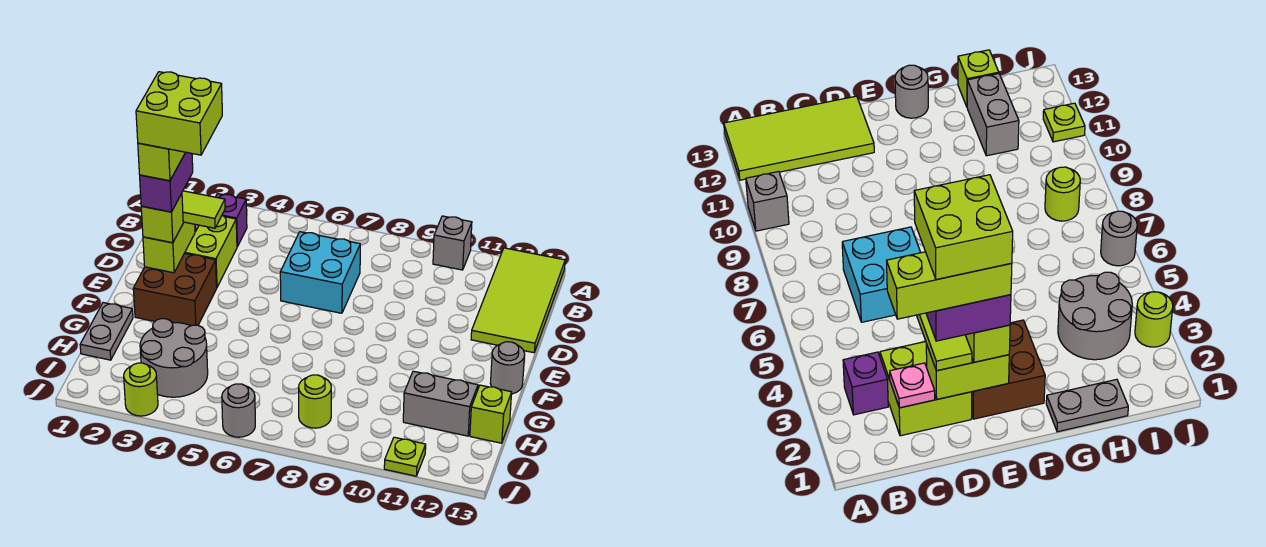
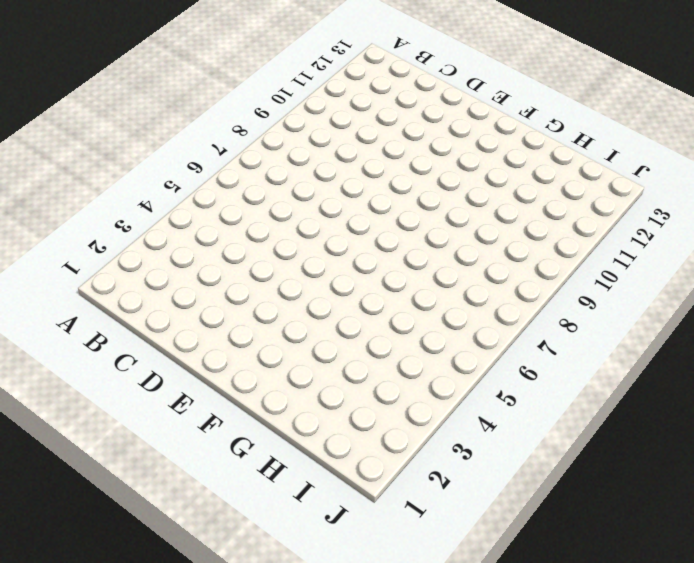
none -> grey 1x1 brick [433,216,472,270]
none -> lime 2x4 tile [471,248,565,353]
none -> purple 1x1 brick [216,194,247,247]

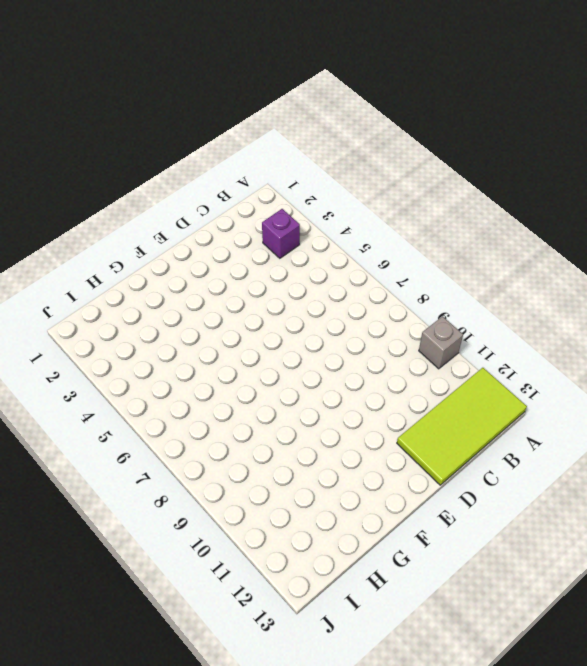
none -> lime 2x2 brick [185,215,237,287]
none -> cyan 2x2 brick [280,232,360,313]
none -> brown 2x2 brick [133,253,217,326]

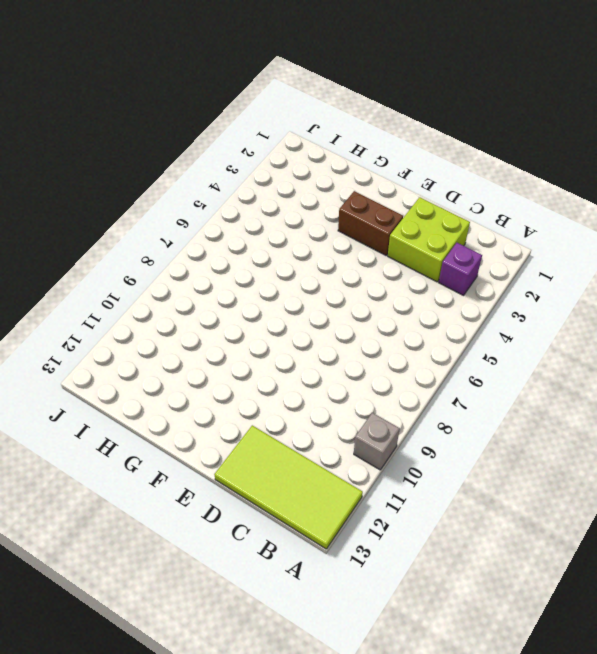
brown 1x2 brick [338,191,403,255] -> brown 2x2 brick [133,253,217,326]
none -> cyan 2x2 brick [280,232,360,313]
none -> grey 1x1 round brick [490,342,525,394]
none -> grey 1x2 plate [80,303,133,360]

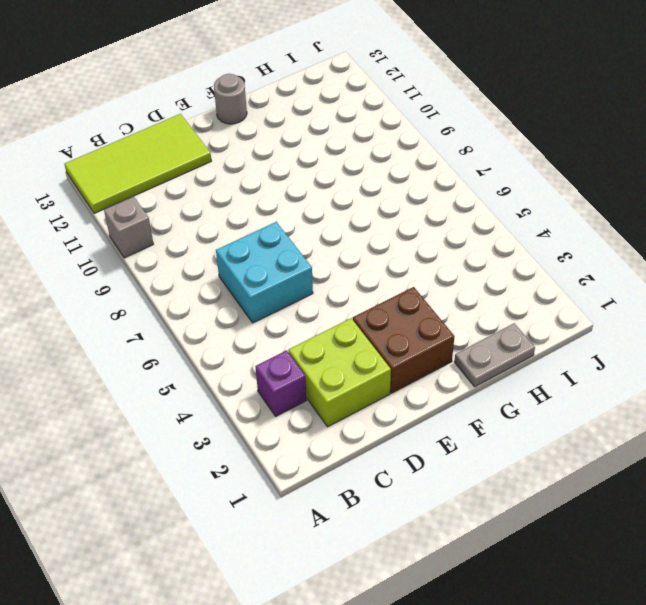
none -> grey 2x2 round brick [140,319,208,397]
none -> grey 1x2 brick [403,371,478,436]
none -> lime 1x1 brick [470,385,512,443]

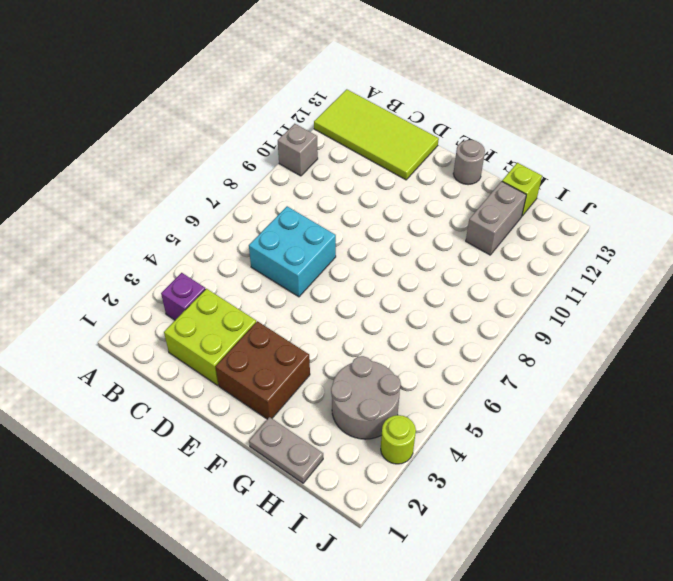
none -> lime 1x1 round brick [298,375,331,428]
none -> grey 1x1 round brick [222,384,255,437]
none -> lime 1x1 plate [384,437,426,476]

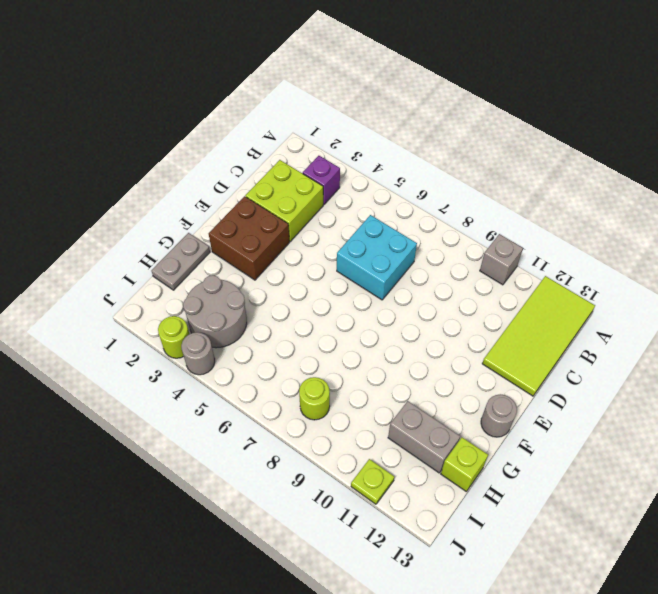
grey 1x1 round brick [181,332,215,375] -> grey 1x1 round brick moved to [222,384,255,437]
none -> pink 1x1 plate [890,363,935,408]
none -> lime 1x2 brick [143,222,195,273]
none -> lime 1x2 tile [182,191,225,228]

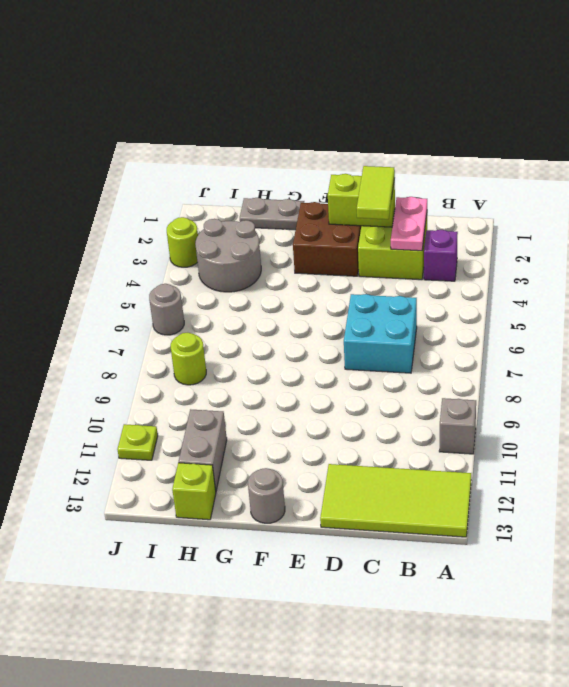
pink 1x2 plate [391,197,427,251] -> pink 1x1 plate [890,363,935,408]
none -> lime 1x1 brick [141,193,183,243]
none -> purple 1x2 brick [140,152,193,212]
none -> lime 1x3 brick [138,143,185,181]

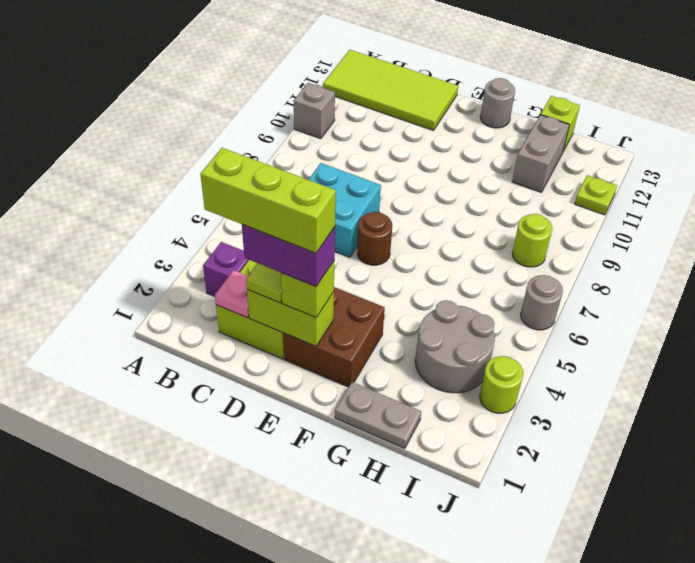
brown 1x1 round brick [357,212,392,265] -> none
none -> lime 2x2 brick [136,72,222,155]

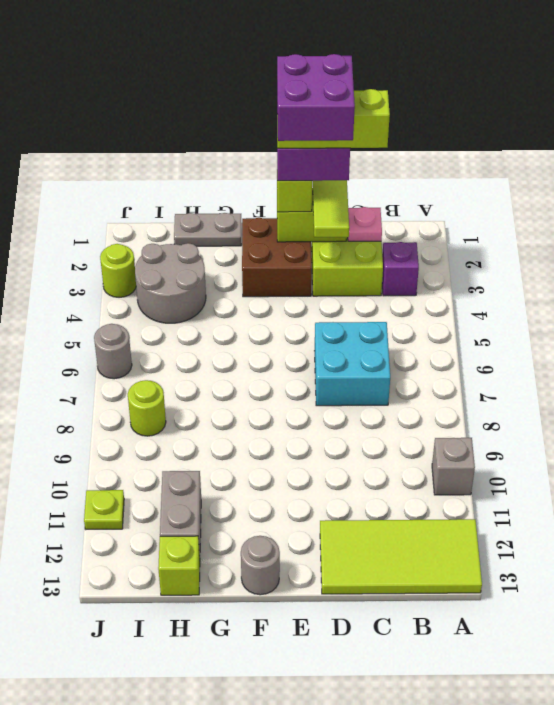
purple 2x2 brick [277,54,355,141] -> lime 2x2 brick [136,72,222,155]

